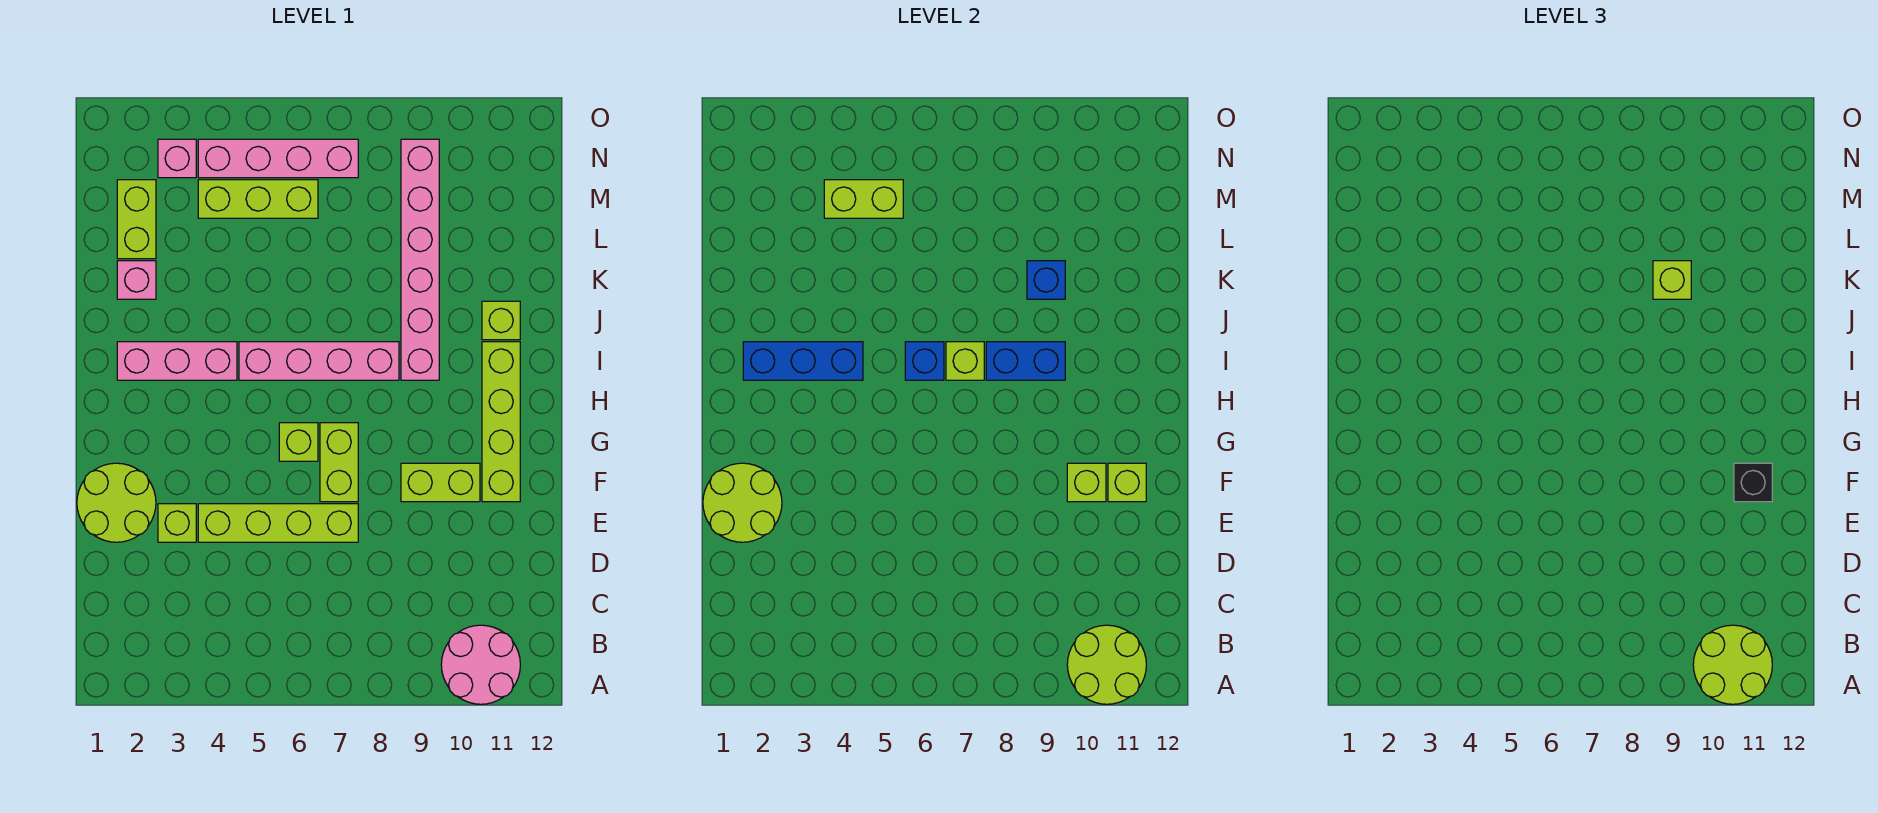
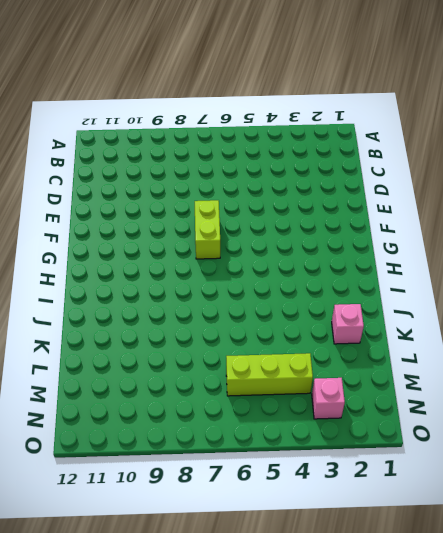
none -> pink 2x2 round brick [441,625,520,704]
none -> lime 2x2 round brick [77,463,156,542]
none -> lime 1x1 brick [158,504,196,542]
none -> lime 1x4 brick [198,504,358,542]

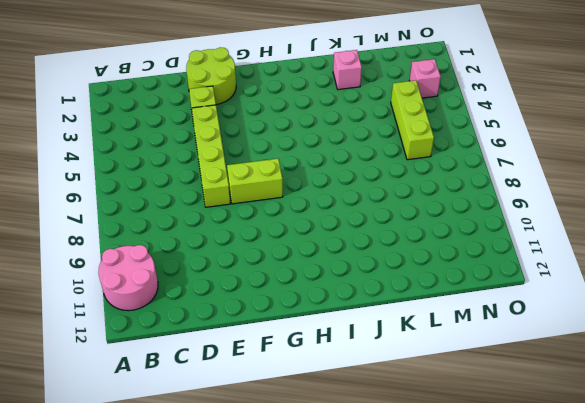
none -> lime 1x2 brick [401,463,480,502]
none -> lime 1x4 brick [482,342,520,502]
none -> lime 1x1 brick [279,423,318,461]
none -> pink 1x3 brick [117,342,237,380]

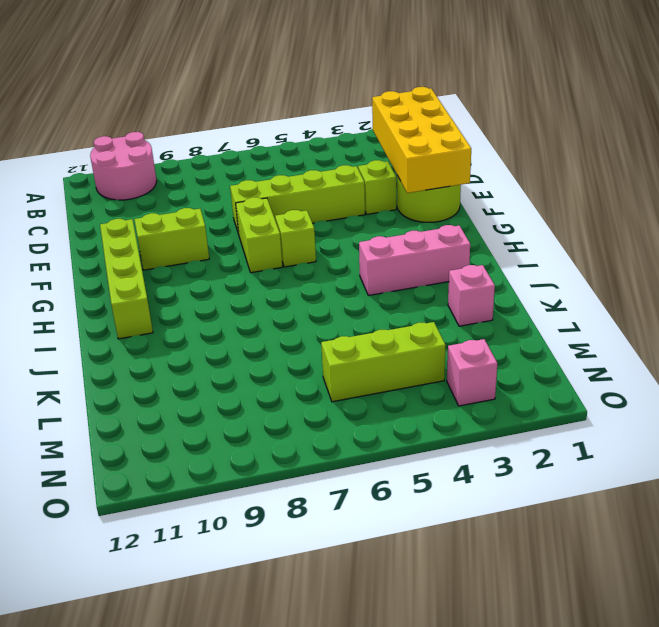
yellow 2x4 brick [372,87,471,193] -> lime 2x2 round brick [703,463,782,542]
none -> pink 1x4 brick [239,342,399,380]
none -> pink 1x6 brick [401,139,439,380]
none -> lime 1x1 brick [482,301,520,340]
none -> lime 1x2 brick [117,180,156,259]

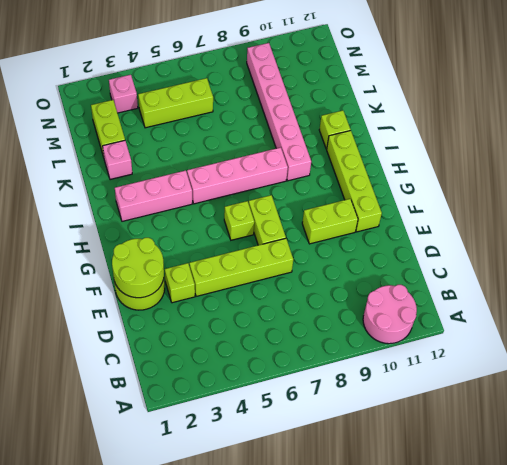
none -> pink 1x4 brick [198,139,358,178]
none -> lime 2x2 round brick [1067,625,1146,704]
none -> lime 1x1 brick [1067,463,1106,502]
none -> lime 1x1 brick [1108,463,1146,502]

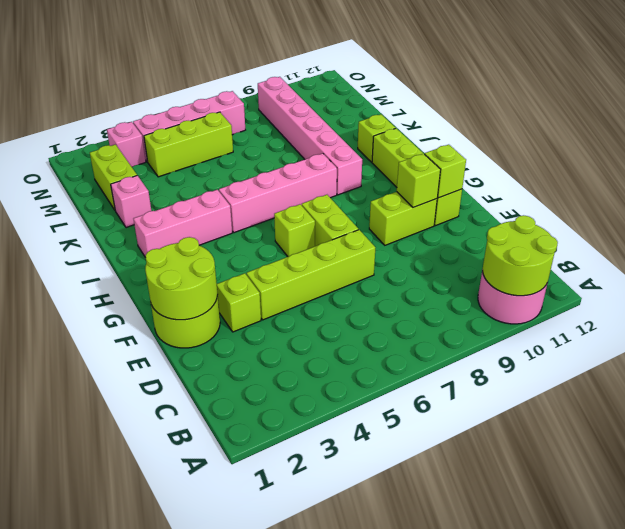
none -> blue 1x3 brick [743,342,863,380]
none -> blue 1x1 brick [905,342,944,380]
none -> lime 1x1 brick [946,342,984,380]
none -> blue 1x2 brick [986,342,1065,380]

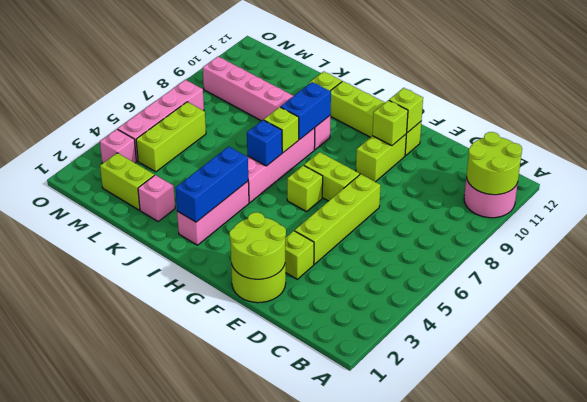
none -> blue 1x1 brick [1027,261,1065,299]
none -> lime 1x2 brick [824,180,903,218]
none -> lime 2x2 round brick [1693,625,1772,704]
none -> black 1x1 brick [1734,463,1772,502]

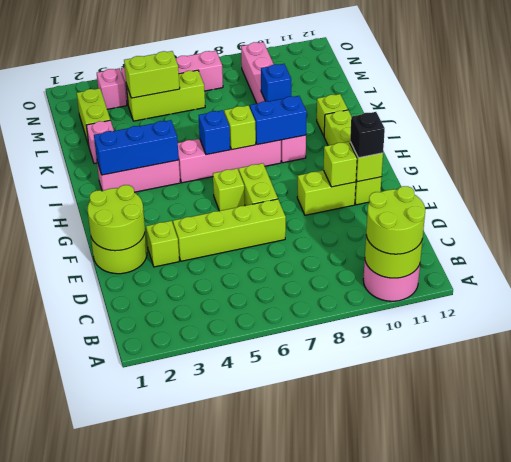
none -> lime 1x1 brick [1653,261,1691,299]

